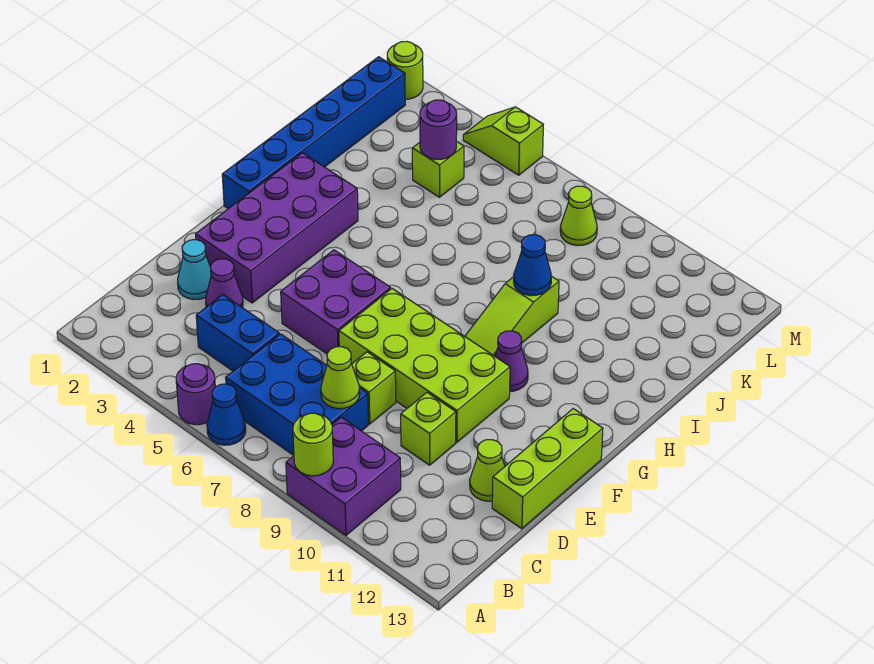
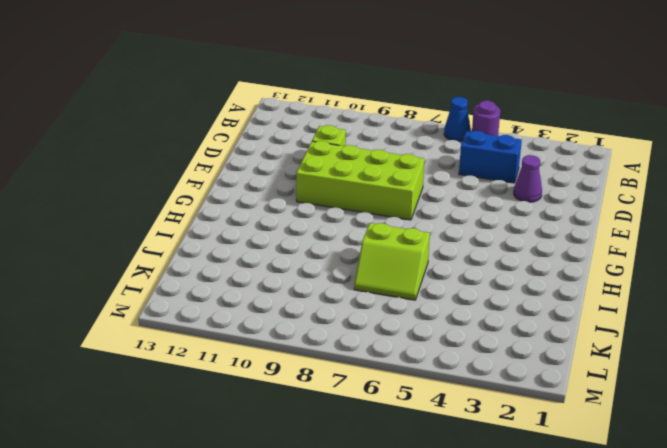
lime 2x2 slope [354,223,430,300] -> none
none -> purple 2x2 brick [286,417,401,535]
none -> blue 2x3 brick [226,334,368,455]
none -> cyan 1x1 cone [178,240,211,299]

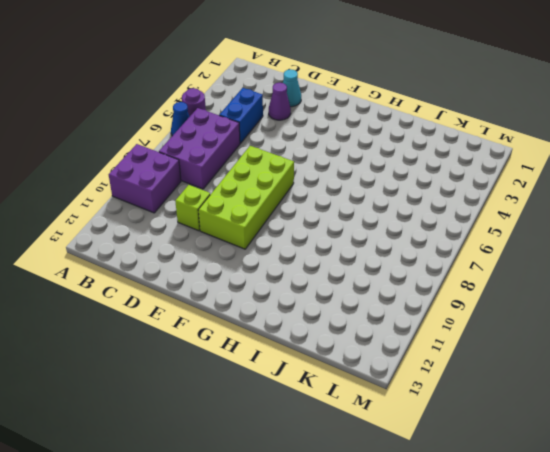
purple 2x3 brick [159,108,240,189] -> blue 2x3 brick [226,334,368,455]
none -> lime 1x1 brick [352,352,396,424]
none -> lime 1x1 cone [470,440,505,501]
none -> lime 1x3 brick [492,409,603,529]

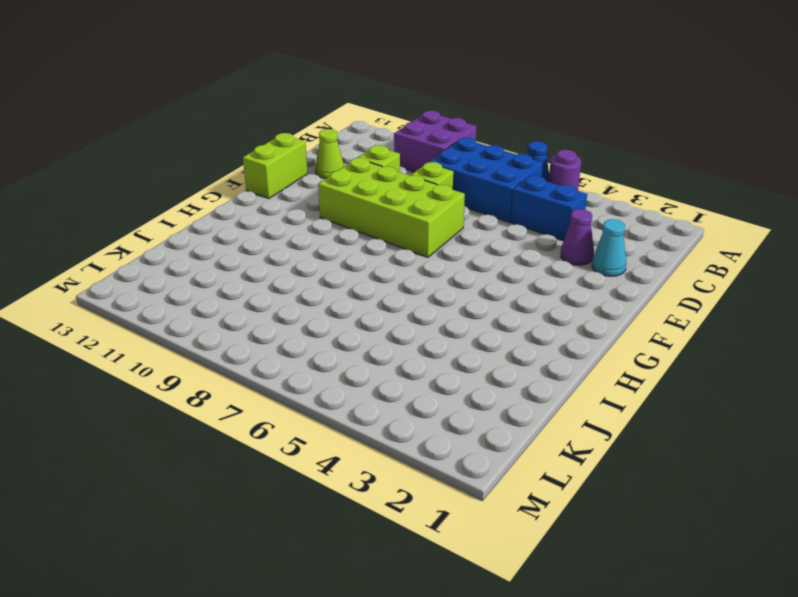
lime 1x2 brick [243,133,308,199] -> lime 1x3 brick [492,409,603,529]
none -> purple 2x4 brick [196,153,358,303]
none -> purple 2x2 brick [281,250,391,354]
none -> blue 1x6 brick [222,57,405,209]

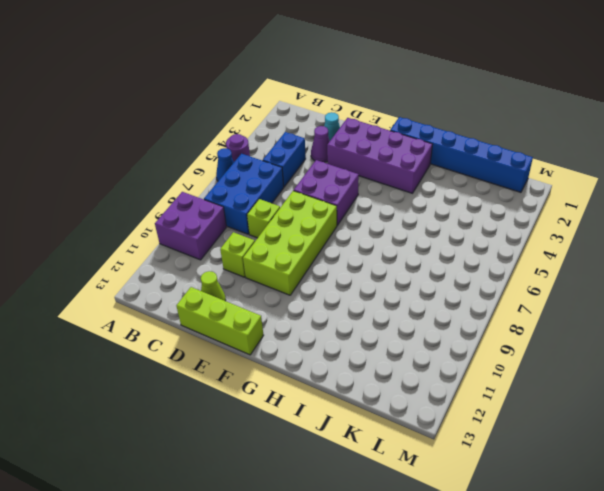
none -> lime 1x3 slope [465,276,559,356]
none -> purple 1x1 cone [495,331,528,391]
none -> lime 1x1 brick [412,141,464,197]

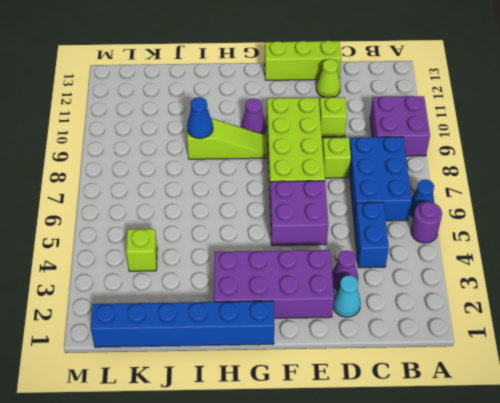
none -> lime 1x1 cone [560,186,597,246]
none -> lime 1x1 round brick [387,42,423,99]
none -> lime 1x2 slope [463,107,543,175]

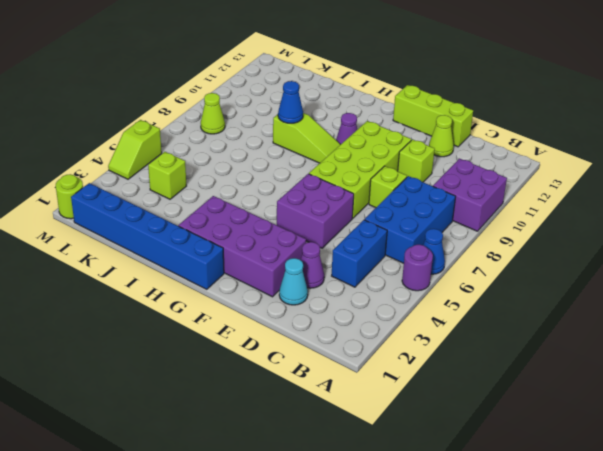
none -> lime 1x1 round brick [293,413,333,476]
none -> lime 1x1 cone [321,347,360,409]
none -> purple 1x1 round brick [420,100,457,159]

